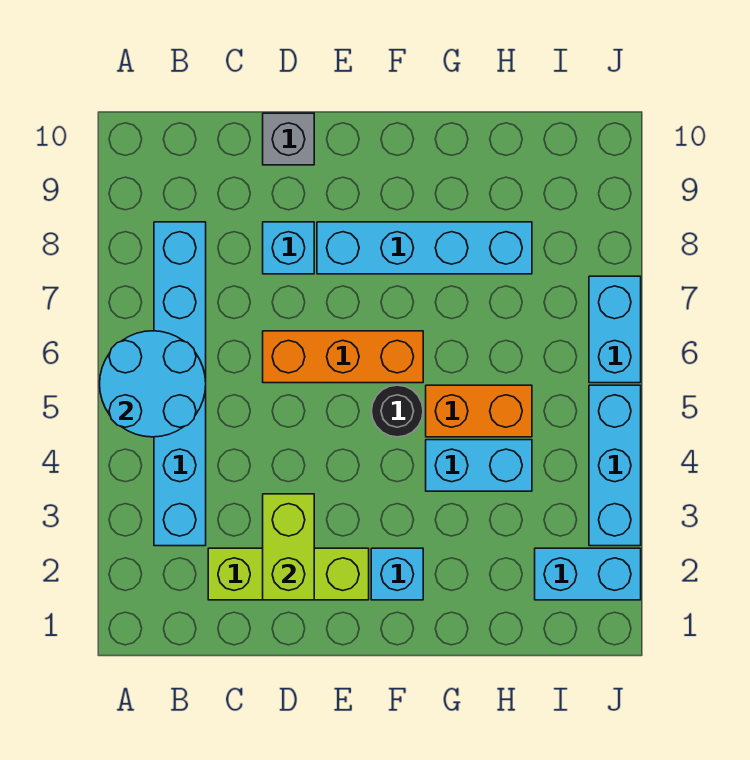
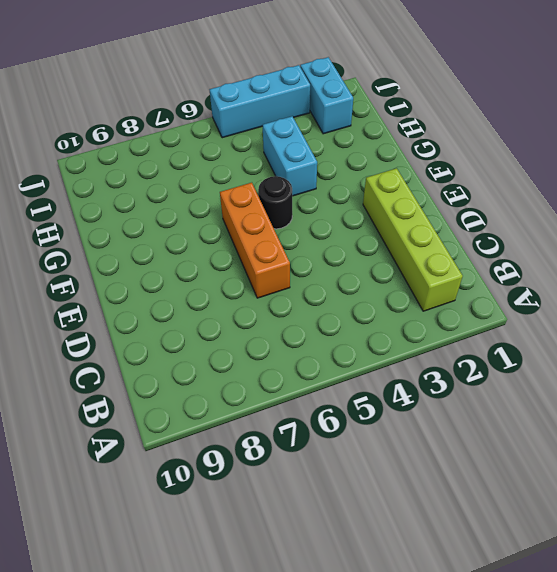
lime 1x4 brick [363,168,463,311] -> lime 1x3 brick [208,548,369,600]
none -> cyan 1x6 brick [154,222,206,546]
none -> cyan 1x1 brick [263,222,314,274]
none -> grey 1x1 brick [263,113,314,165]

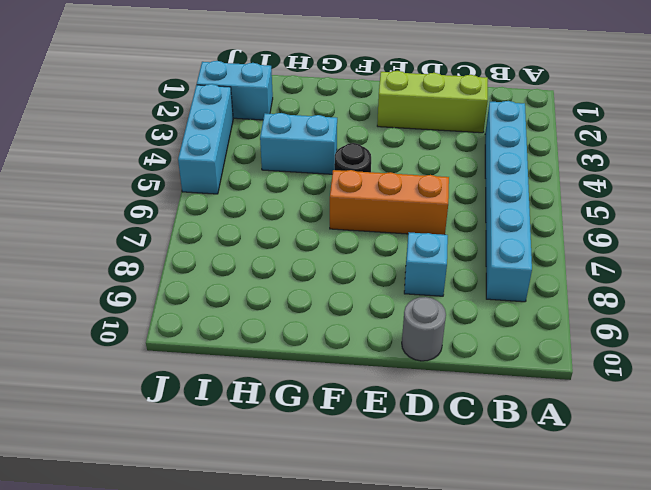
grey 1x1 round brick [402,297,446,361] -> grey 1x1 brick [263,113,314,165]
none -> cyan 1x4 brick [317,222,532,274]
none -> cyan 1x1 brick [371,548,423,600]
none -> orange 1x2 brick [426,385,532,437]

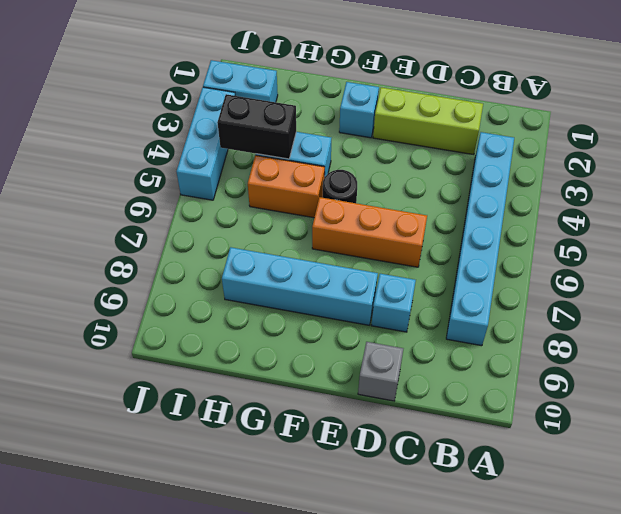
black 1x2 brick [217,94,296,159] -> none
none -> cyan 1x2 brick [589,276,641,383]
none -> cyan 2x2 round brick [100,331,206,437]
none -> lime 1x2 brick [263,494,314,600]

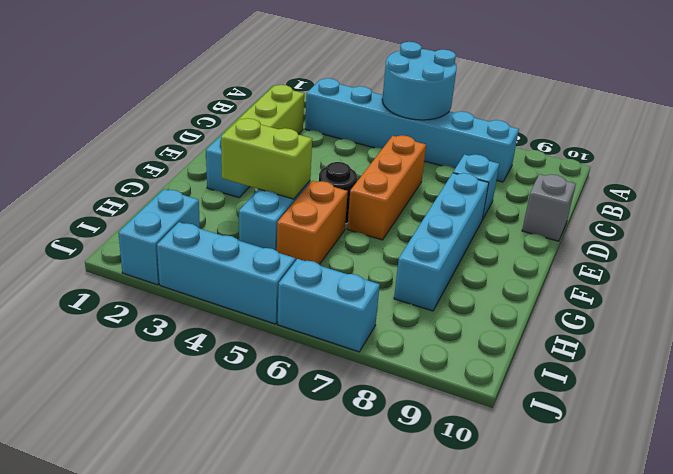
lime 1x2 brick [221,118,312,199] -> lime 1x2 brick moved to [263,494,314,600]

